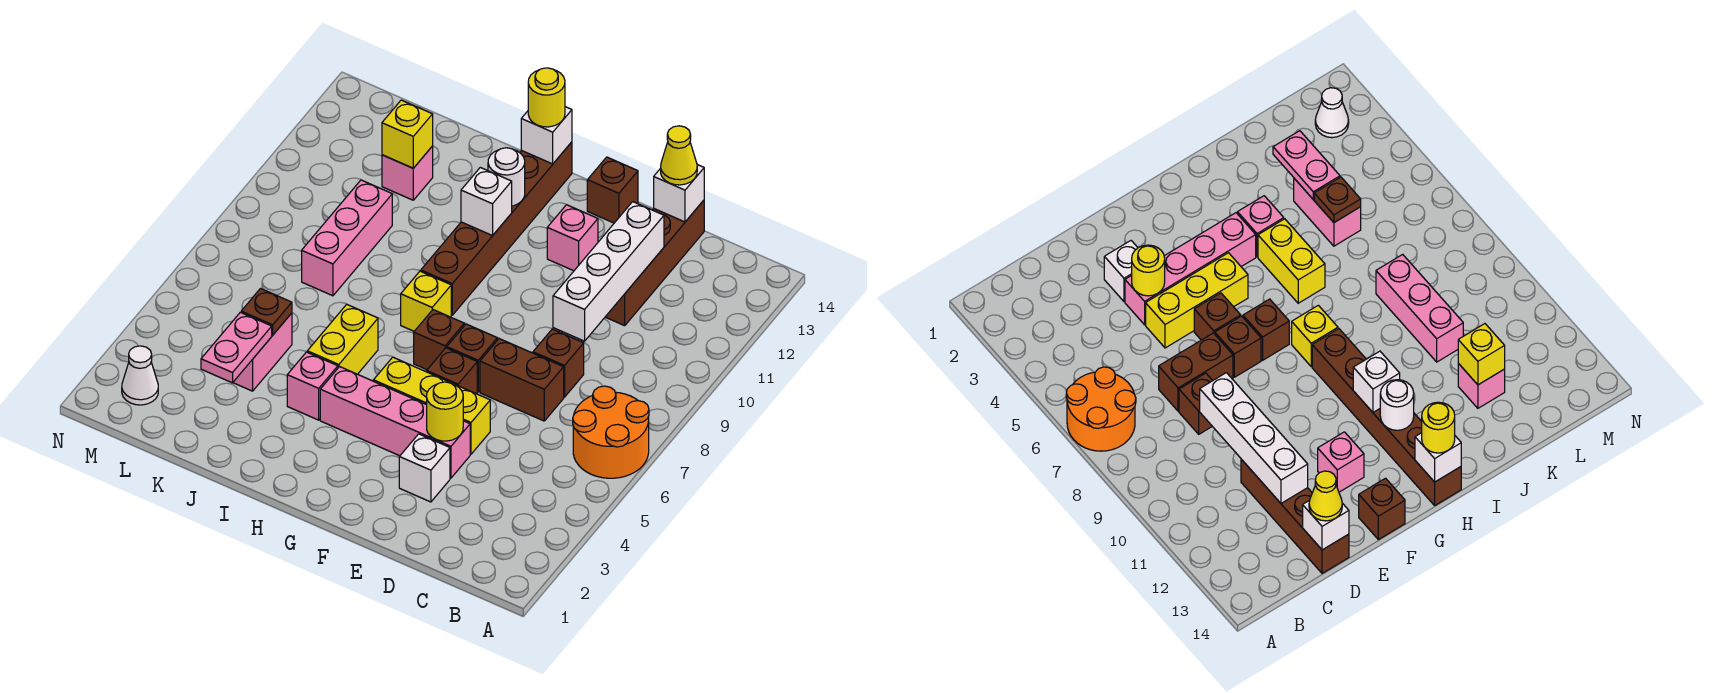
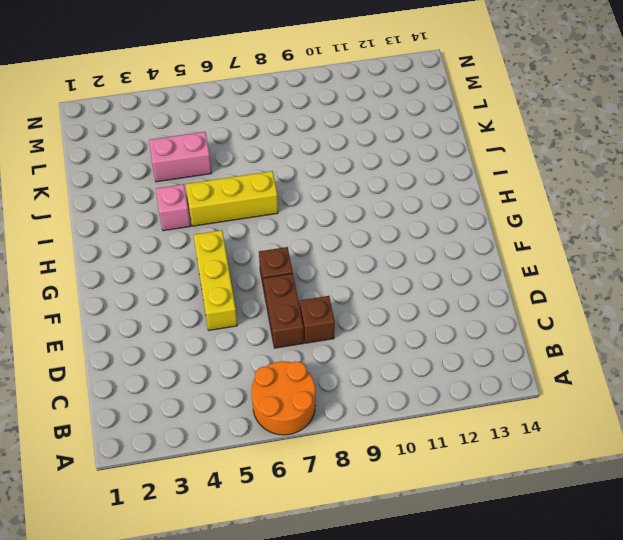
yellow 1x3 brick [186,171,278,226] -> yellow 1x2 brick [307,304,378,374]
none -> brown 1x4 brick [606,200,704,326]
none -> white 1x1 brick [399,434,450,502]
none -> pink 1x4 brick [320,367,470,478]
none -> brown 1x1 brick [427,348,477,394]

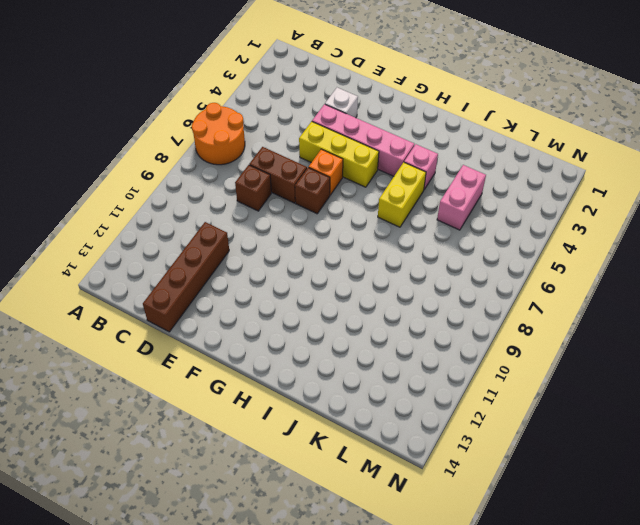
orange 1x1 brick [309,149,343,195] -> brown 1x1 brick [427,348,477,394]
none -> pink 1x1 brick [547,205,598,271]
none -> brown 1x1 brick [587,157,638,223]
none -> brown 1x1 brick [414,310,464,370]
none -> yellow 1x1 brick [401,271,451,331]

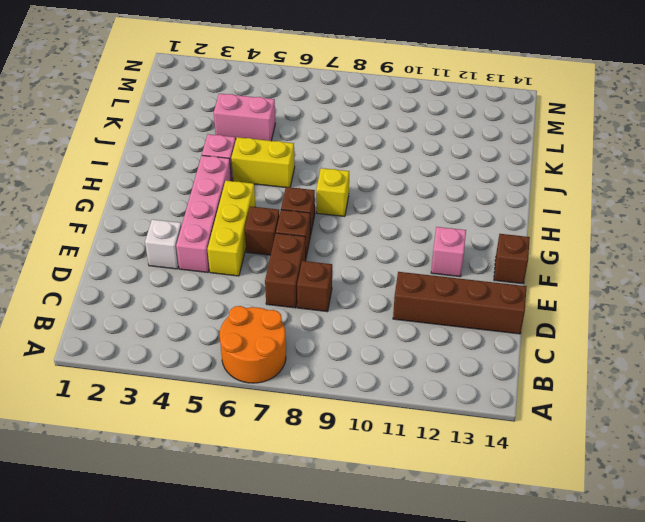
none -> brown 1x6 brick [421,142,572,315]
none -> pink 1x3 brick [302,180,392,296]
none -> pink 1x1 brick [382,146,433,200]
none -> white 1x1 cone [122,346,158,405]

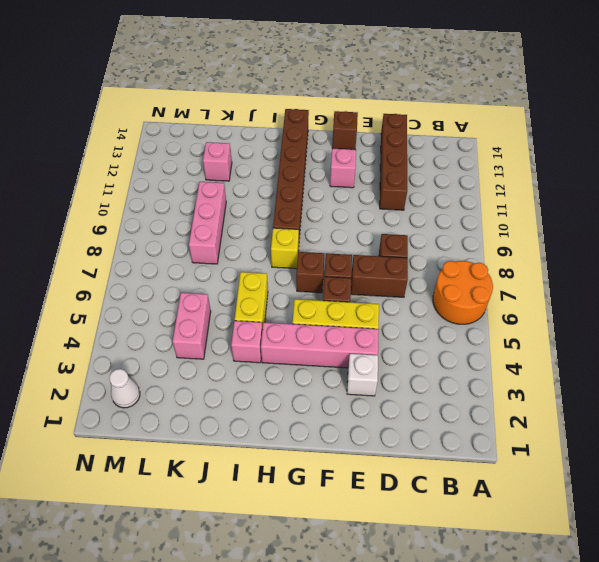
none -> white 1x4 brick [553,202,664,341]
none -> white 1x1 brick [654,165,704,222]
none -> yellow 1x1 round brick [427,382,463,441]
none -> white 1x1 brick [461,167,512,236]

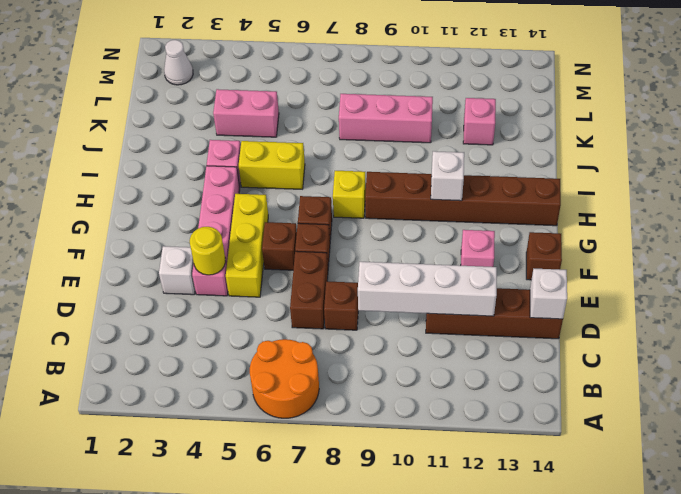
none -> white 1x1 round brick [488,148,525,206]
none -> white 1x1 brick [521,107,572,164]
none -> pink 1x2 plate [201,312,272,383]
none -> brown 1x1 plate [241,289,292,335]

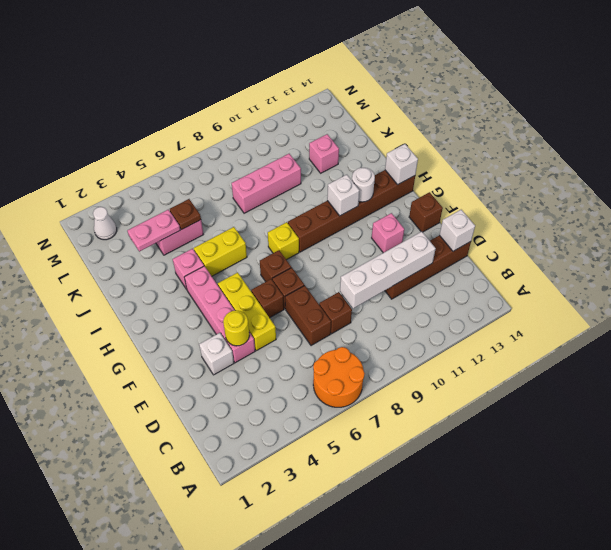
none -> yellow 1x1 brick [382,100,433,168]
none -> yellow 1x1 cone [661,126,697,185]
none -> yellow 1x1 round brick [528,68,565,127]

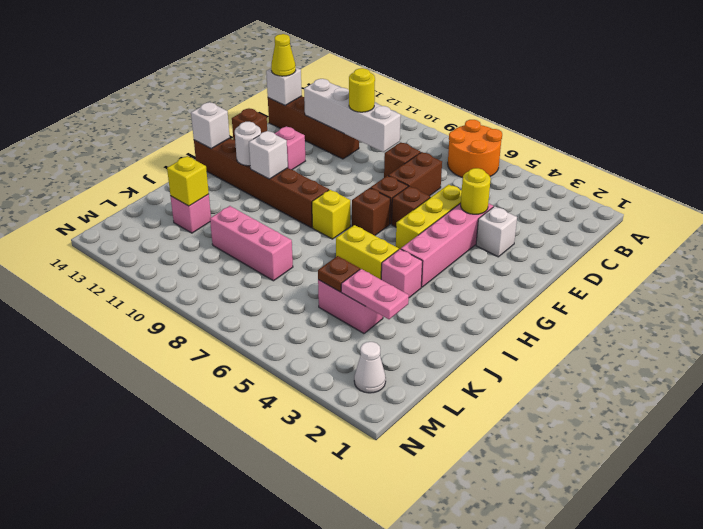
yellow 1x1 round brick [349,68,375,112] -> yellow 1x1 round brick moved to [528,68,565,127]

